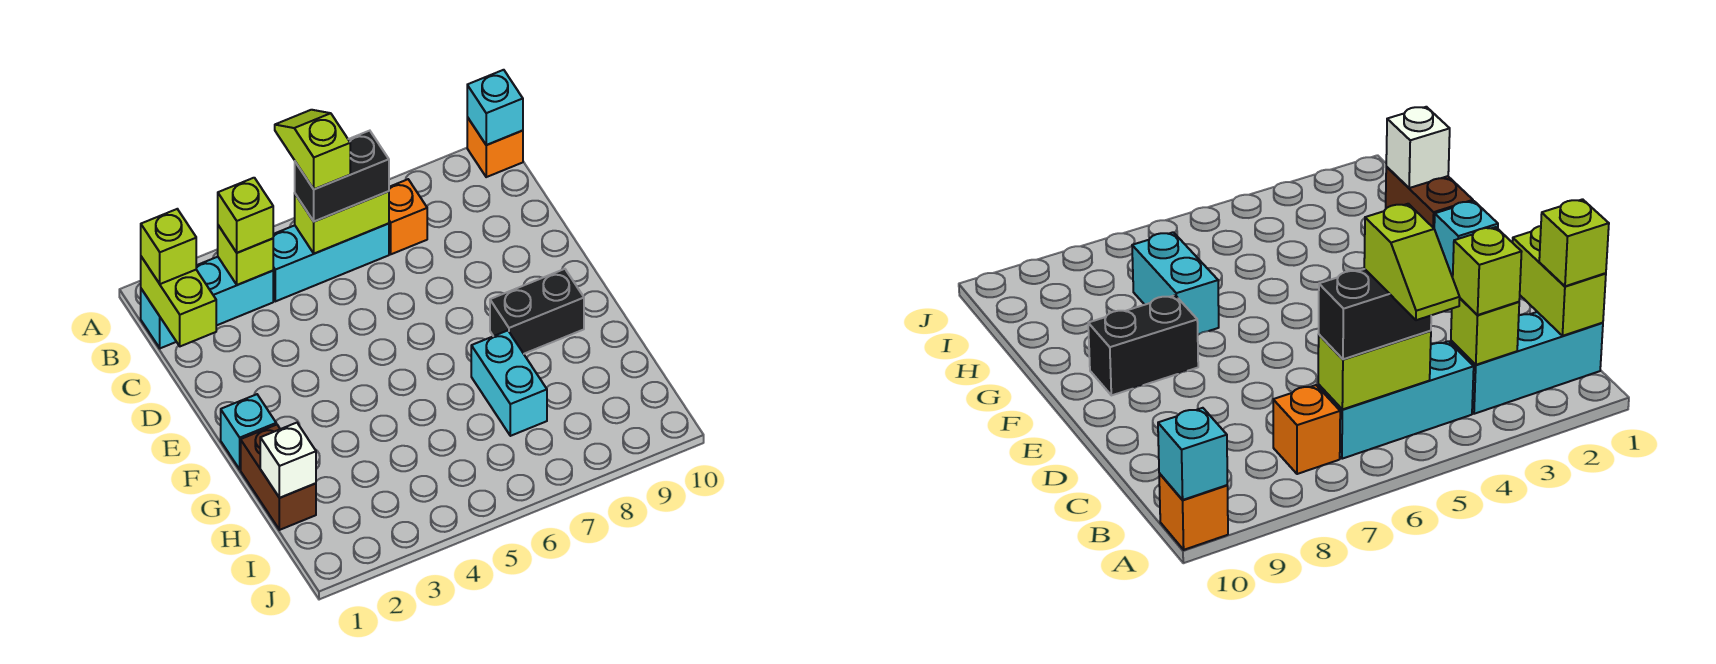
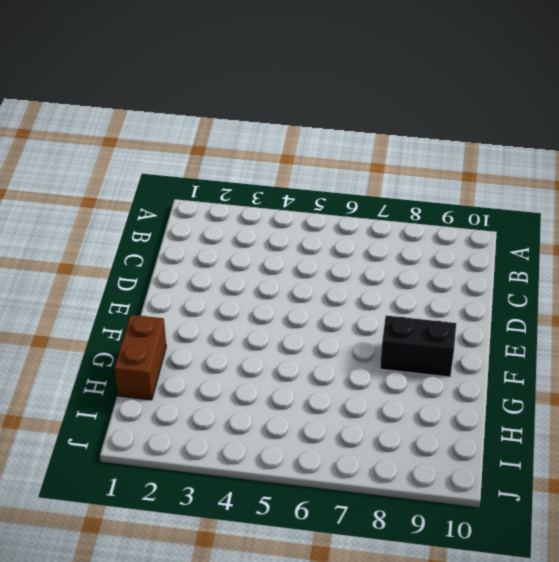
none -> orange 1x1 brick [467,117,523,177]
none -> cyan 1x3 brick [141,257,273,348]
none -> cyan 1x3 brick [273,223,389,301]

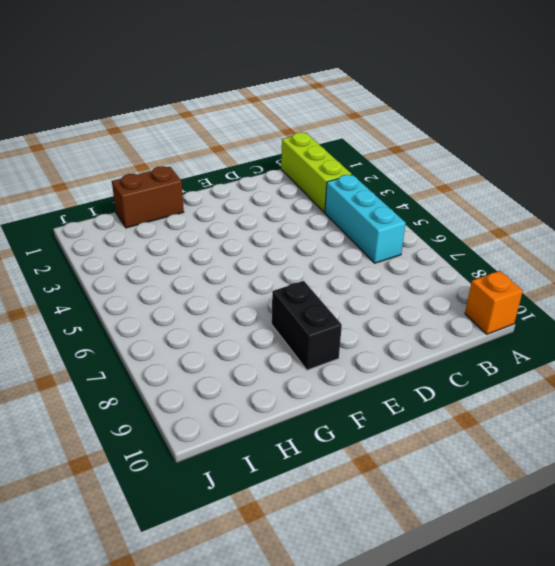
lime 1x3 brick [281,132,352,212] -> cyan 1x3 brick [141,257,273,348]
none -> orange 1x1 brick [389,179,427,254]
none -> cyan 1x1 brick [221,394,276,469]
none -> cyan 1x2 brick [471,331,547,436]

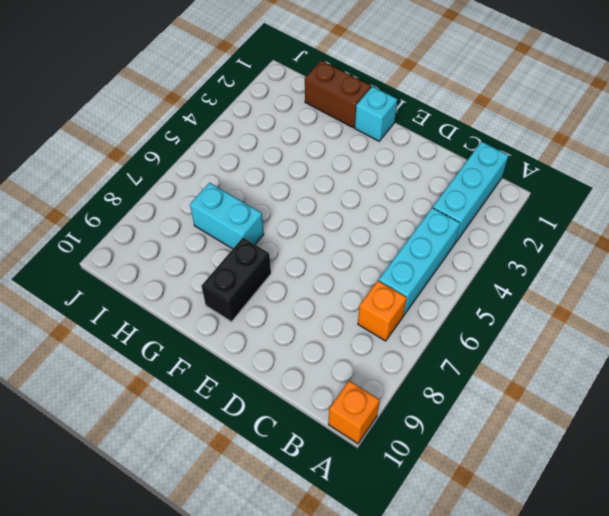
none -> cyan 1x1 brick [467,70,523,145]
none -> lime 1x2 brick [141,257,216,346]
none -> lime 1x1 brick [218,225,273,285]

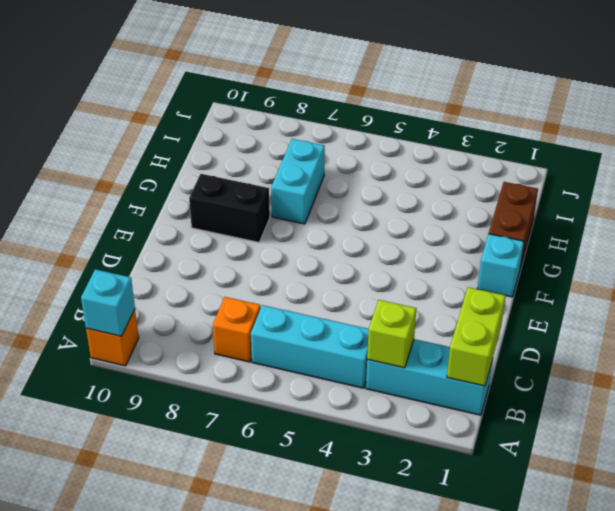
none -> lime 1x2 brick [295,191,389,254]
none -> white 1x1 brick [260,423,316,498]
none -> lime 1x1 brick [141,209,196,284]

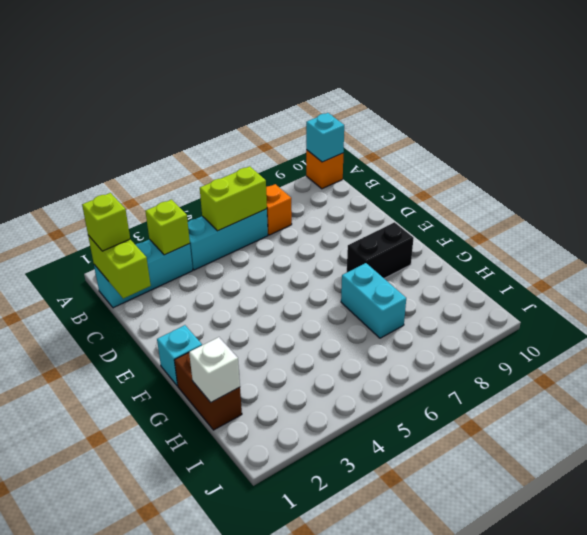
none -> lime 1x1 brick [218,178,273,253]
none -> black 1x2 brick [295,131,389,221]
none -> lime 1x2 slope [275,110,350,189]

